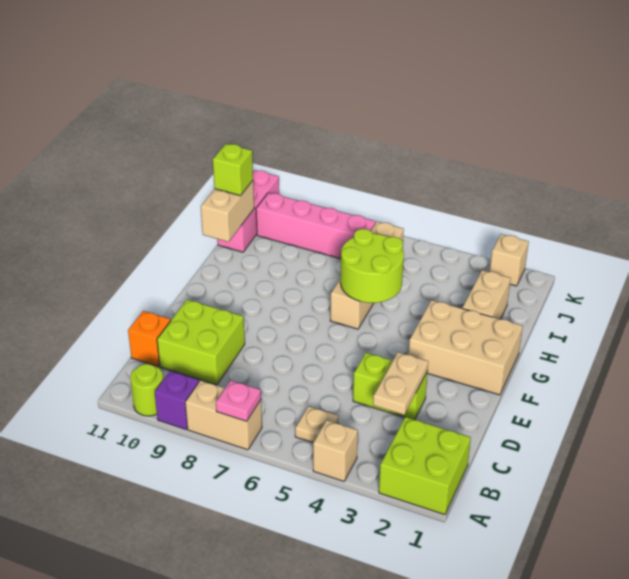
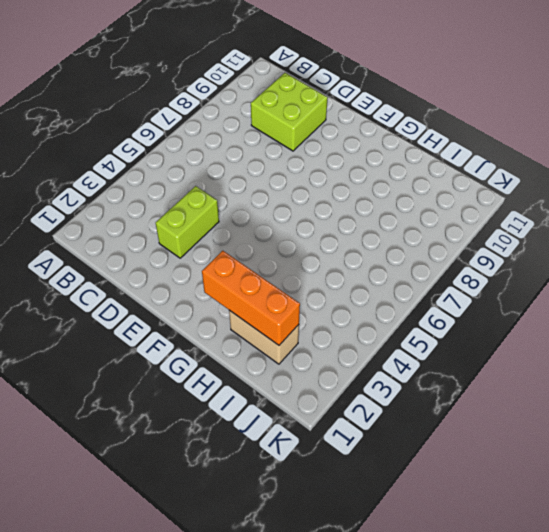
orange 1x3 brick [202,251,300,345] -> none
none -> lime 2x2 brick [379,417,471,515]
none -> tan 1x1 brick [313,420,358,481]
none -> tan 1x2 brick [185,380,262,450]

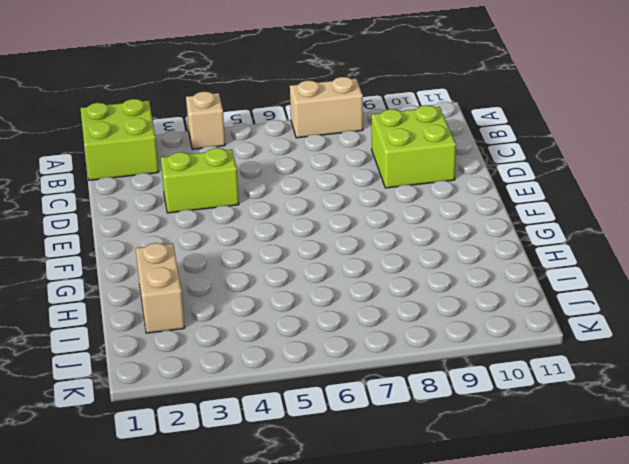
none -> purple 1x1 brick [155,371,199,429]
none -> lime 1x1 round brick [130,364,163,416]
none -> tan 1x1 plate [295,406,338,443]

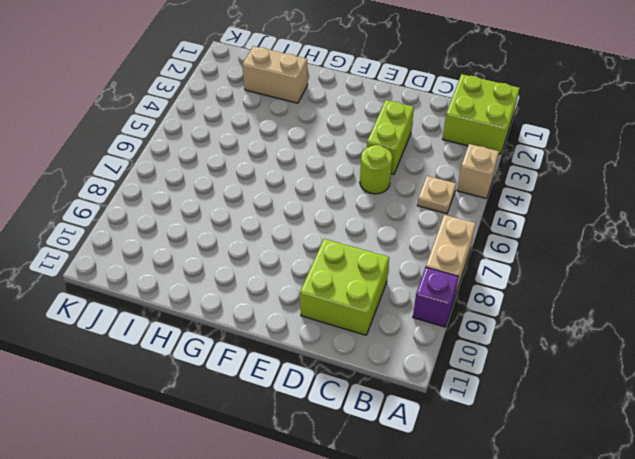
lime 1x1 round brick [360,145,392,194] -> lime 1x1 round brick moved to [130,364,163,416]
none -> orange 1x1 brick [128,311,171,366]
none -> tan 2x3 brick [409,300,523,395]
none -> tan 1x4 brick [330,222,404,329]

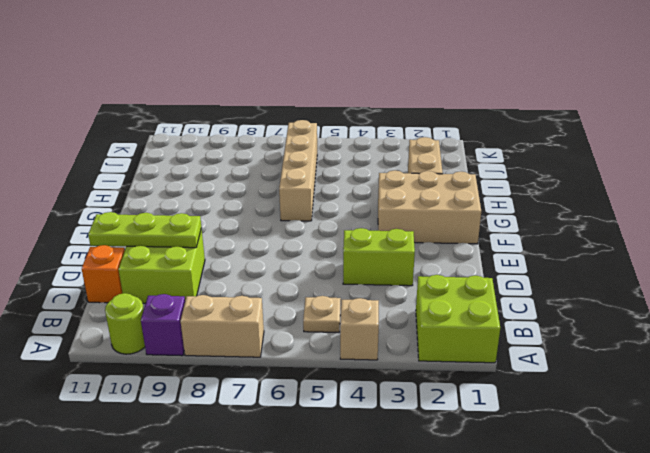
lime 1x3 plate [88,212,201,248] -> none
none -> pink 1x3 brick [218,170,279,252]
none -> pink 1x4 brick [256,193,375,259]
none -> tan 1x1 brick [490,234,529,286]

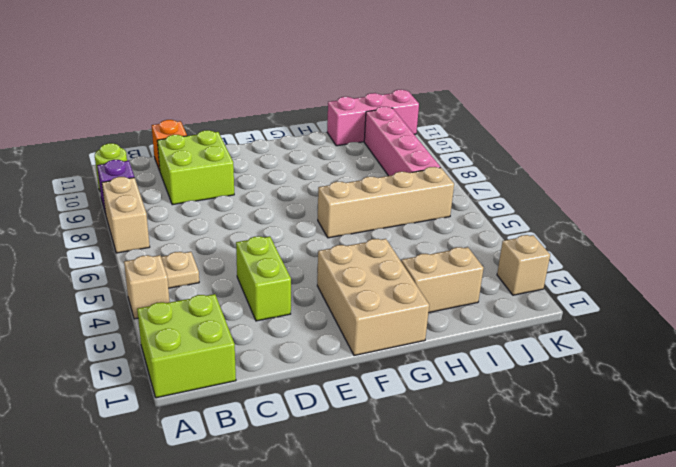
none -> pink 1x1 plate [216,380,261,421]
none -> tan 1x2 plate [373,352,428,415]
none -> lime 2x2 round brick [340,229,404,303]

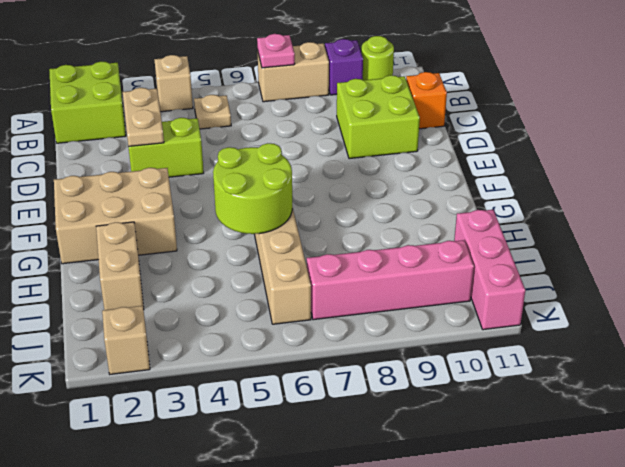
none -> tan 1x2 brick [201,181,254,242]
none -> lime 1x1 brick [213,144,253,196]

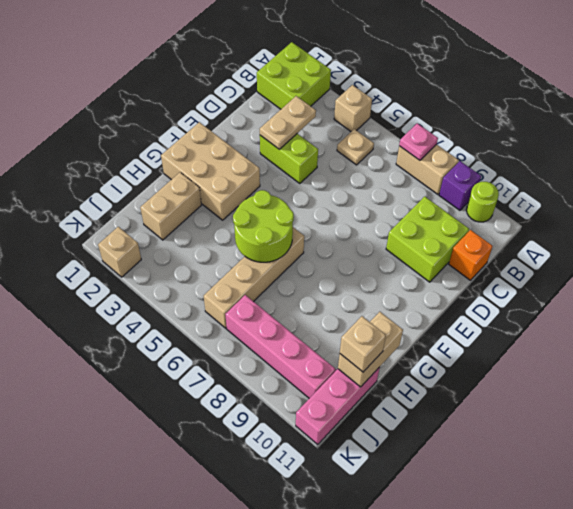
tan 1x1 brick [340,316,386,372] -> lime 1x1 brick [213,144,253,196]

